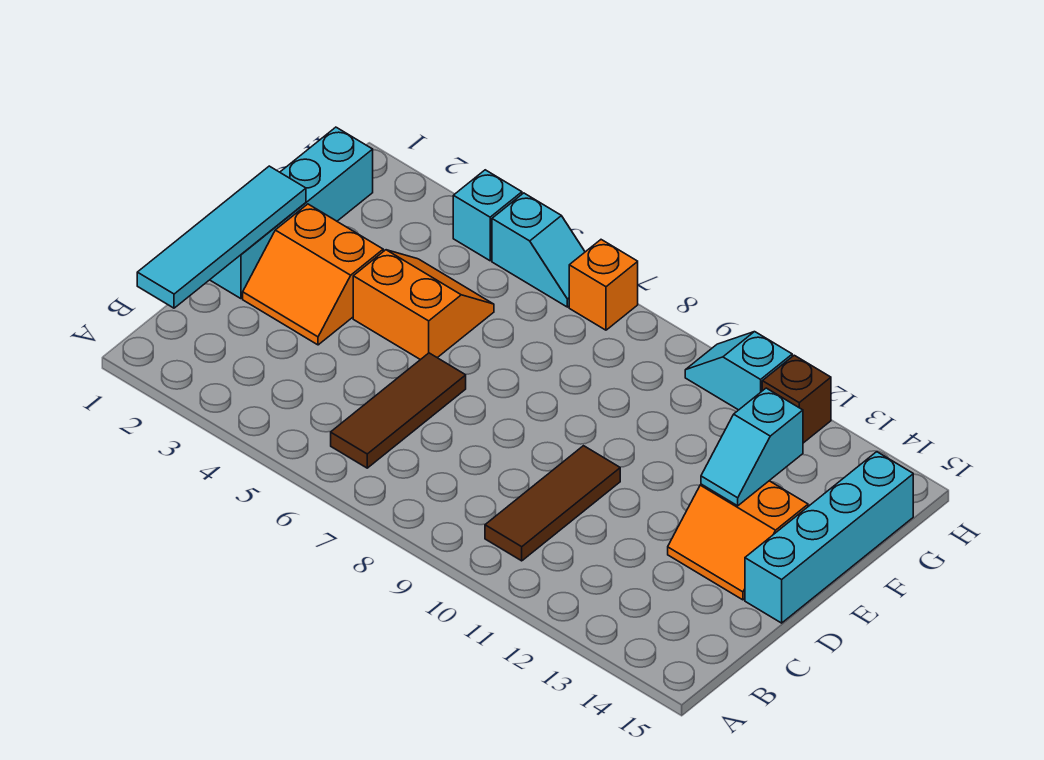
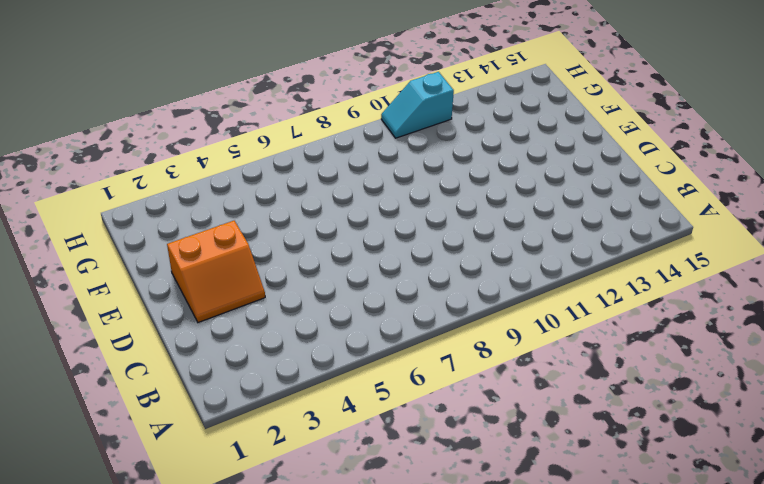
none -> brown 1x3 tile [331,353,466,468]
none -> brown 1x3 tile [485,446,620,561]
none -> cyan 1x4 brick [210,127,373,299]

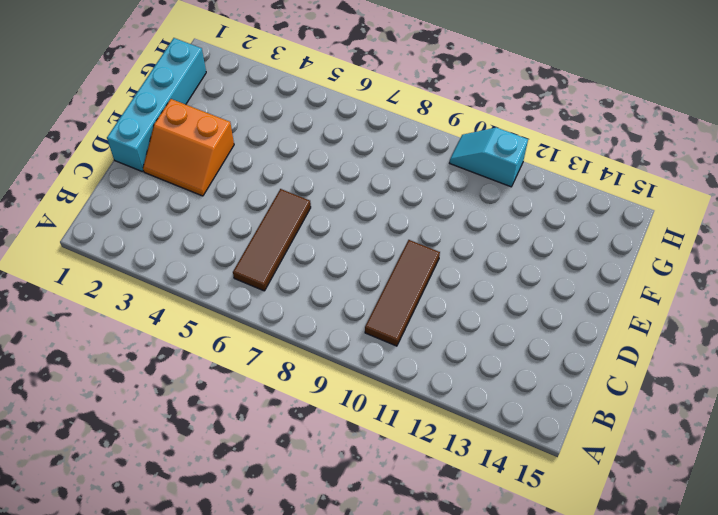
none -> orange 2x2 slope [668,481,808,600]
none -> cyan 1x4 brick [745,452,913,623]
none -> orange 2x2 slope [353,250,494,360]

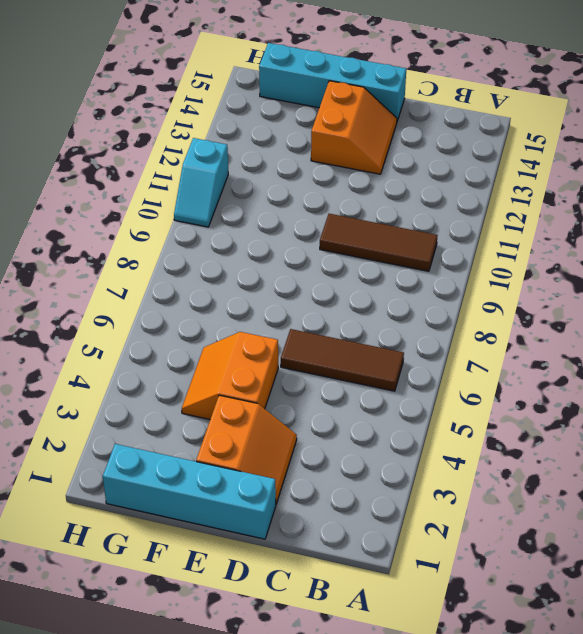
none -> cyan 1x1 brick [453,170,522,261]
none -> cyan 1x2 slope [492,193,585,307]
none -> orange 1x1 brick [569,240,638,330]

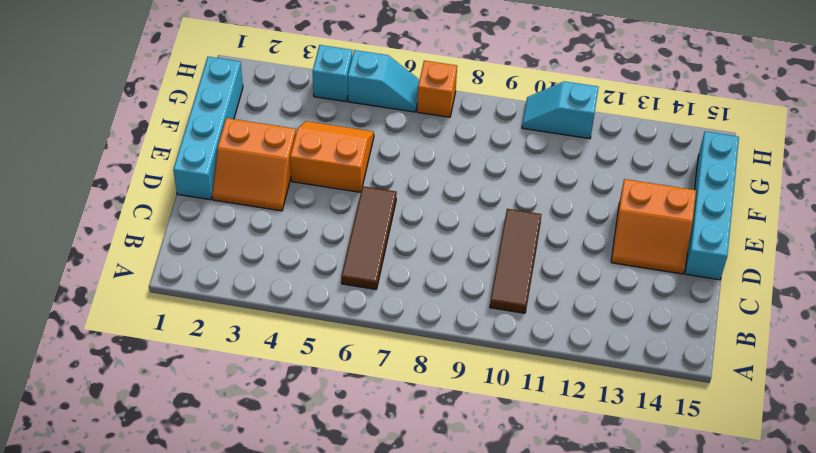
none -> brown 1x1 brick [762,355,831,443]
none -> cyan 1x4 tile [137,166,306,308]
none -> cyan 1x2 slope [701,388,803,506]

